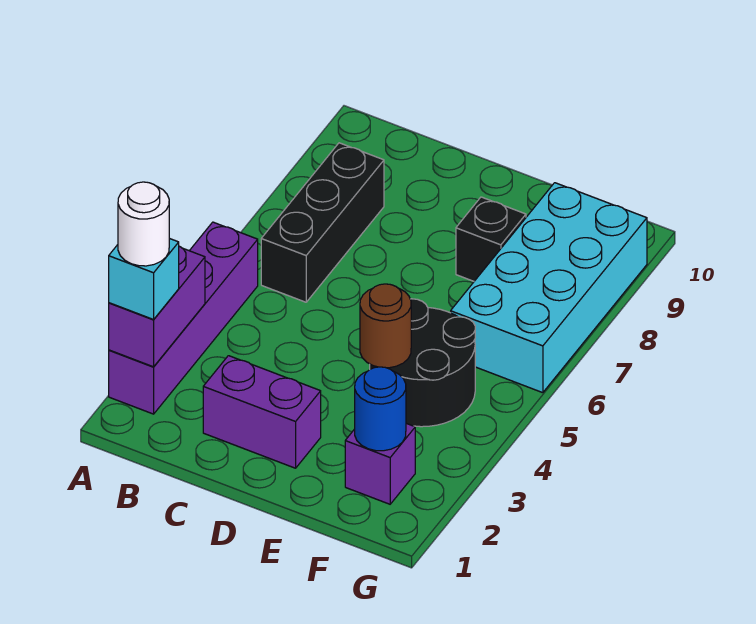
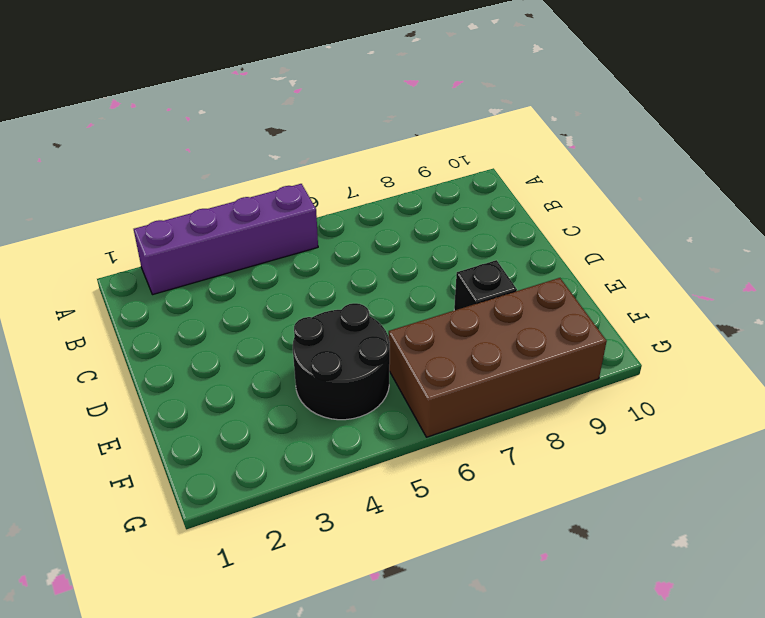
brown 2x4 brick [388,278,607,437] -> cyan 2x4 brick [451,183,647,393]
none -> black 1x3 brick [261,143,384,302]
none -> purple 1x2 brick [203,356,321,468]
none -> purple 1x1 brick [345,423,415,504]

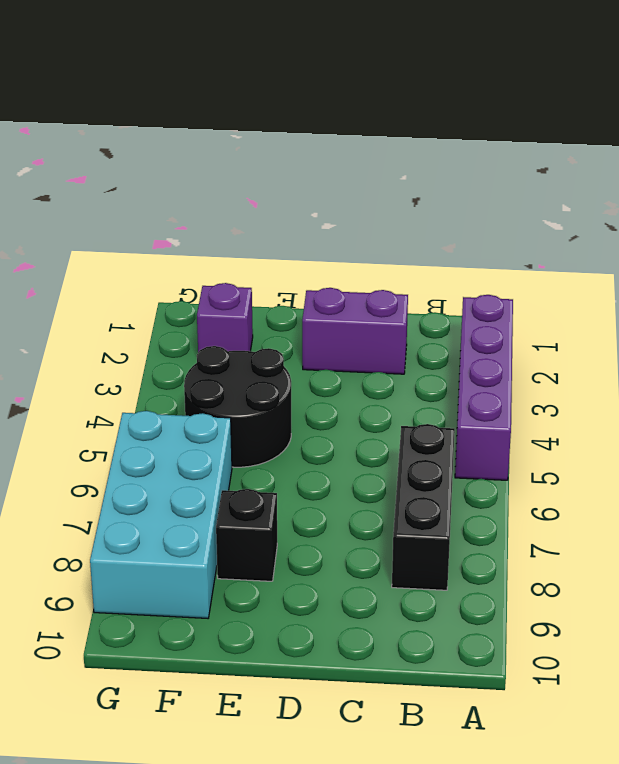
none -> purple 1x2 brick [109,246,205,367]
none -> brown 1x1 round brick [360,284,411,368]
none -> blue 1x1 round brick [355,367,406,451]

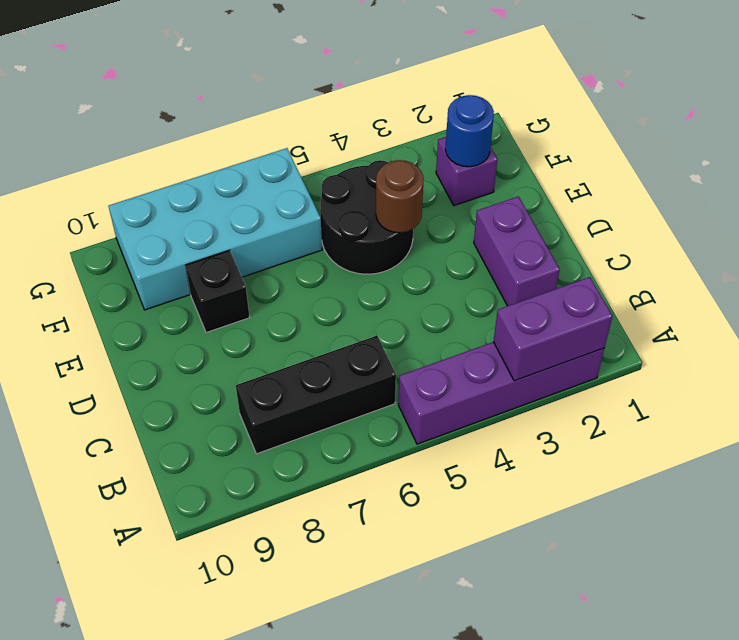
none -> cyan 1x1 brick [109,238,179,319]
none -> white 1x1 round brick [118,182,169,266]

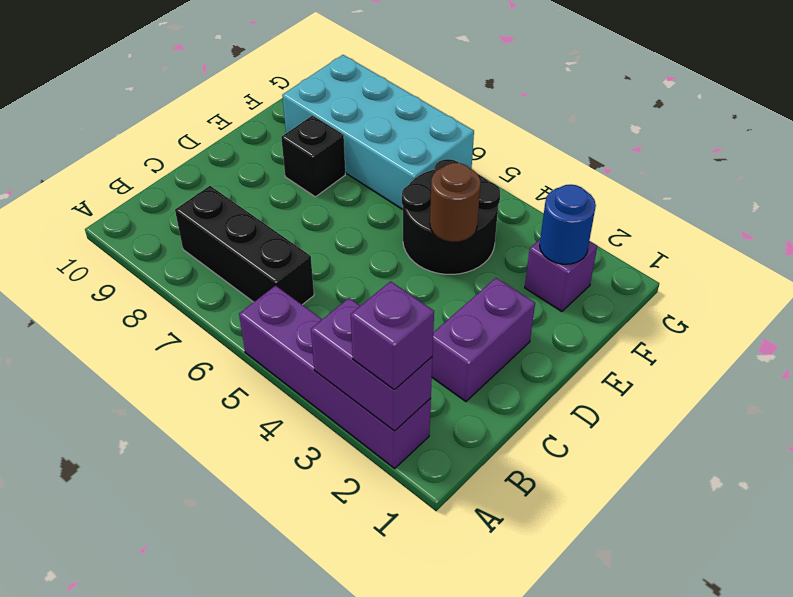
purple 1x1 brick [351,281,434,390] -> cyan 1x1 brick [109,238,179,319]
none -> white 1x1 round brick [118,182,169,266]

